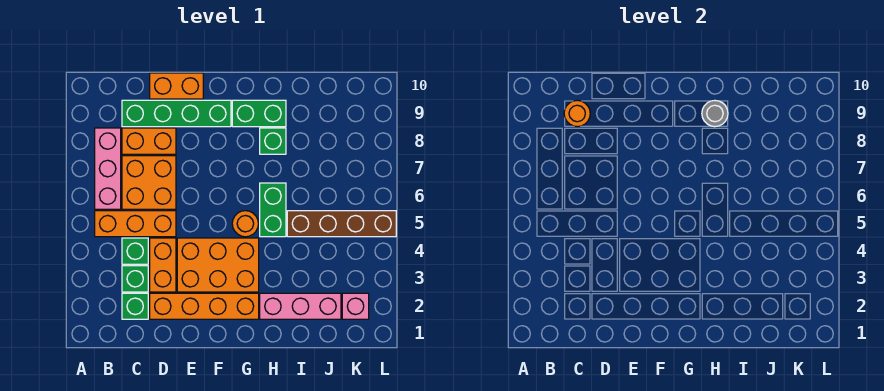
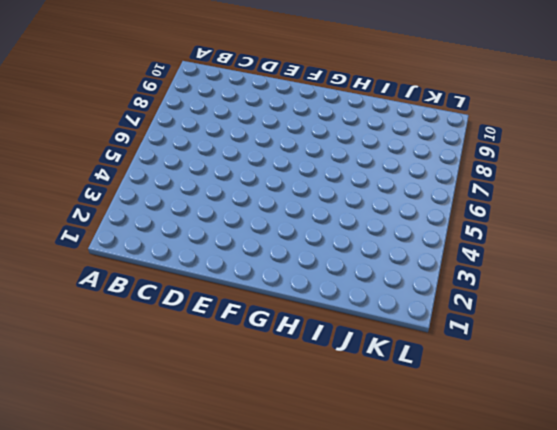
none -> orange 1x3 brick [95,211,176,237]
none -> pink 1x3 brick [95,128,121,209]
none -> green 1x1 brick [122,293,148,319]

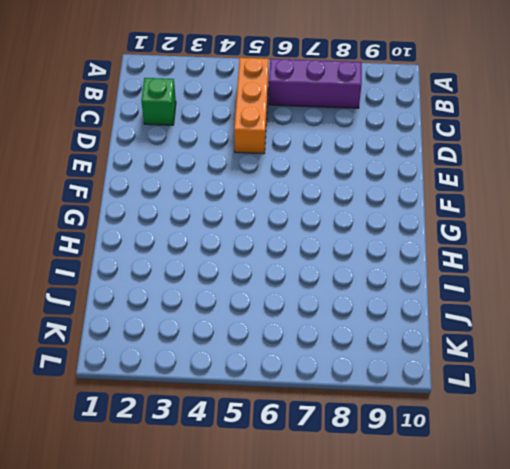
purple 1x3 brick [269,59,362,108] -> pink 1x3 brick [95,128,121,209]
none -> green 1x1 brick [122,266,148,292]
none -> green 1x1 brick [122,238,148,264]
none -> orange 2x2 brick [122,156,176,209]

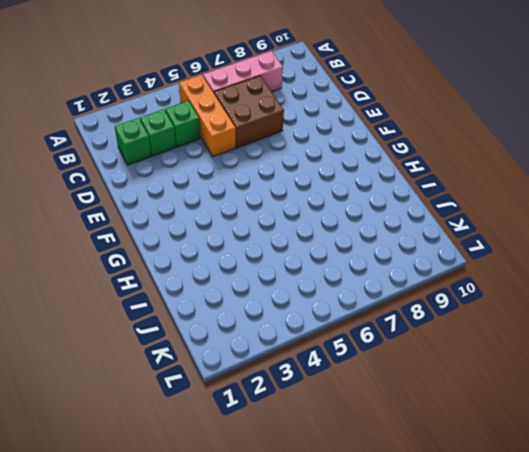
brown 2x2 brick [214,76,284,148] -> orange 2x2 brick [122,156,176,209]
none -> orange 1x2 brick [122,128,176,154]
none -> green 1x4 brick [122,100,231,127]
none -> orange 1x4 brick [150,293,259,319]

